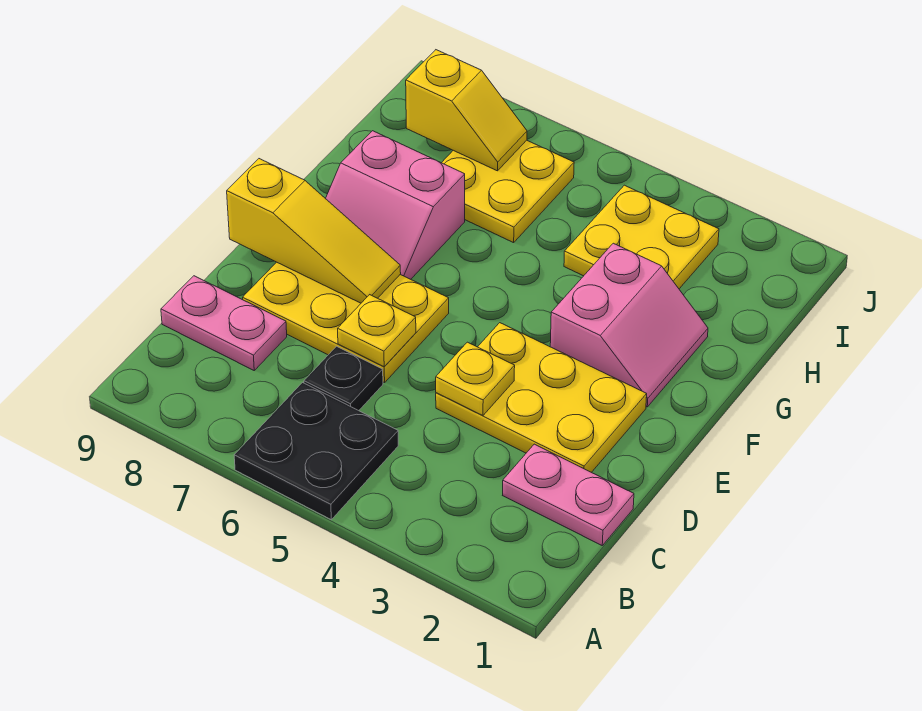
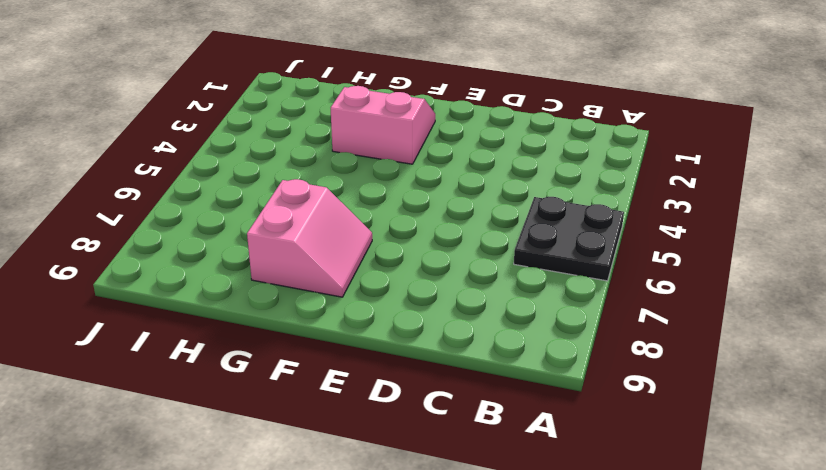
none -> pink 1x2 plate [503,444,634,545]
none -> black 1x1 plate [304,346,383,411]
none -> pink 1x2 plate [161,276,287,370]

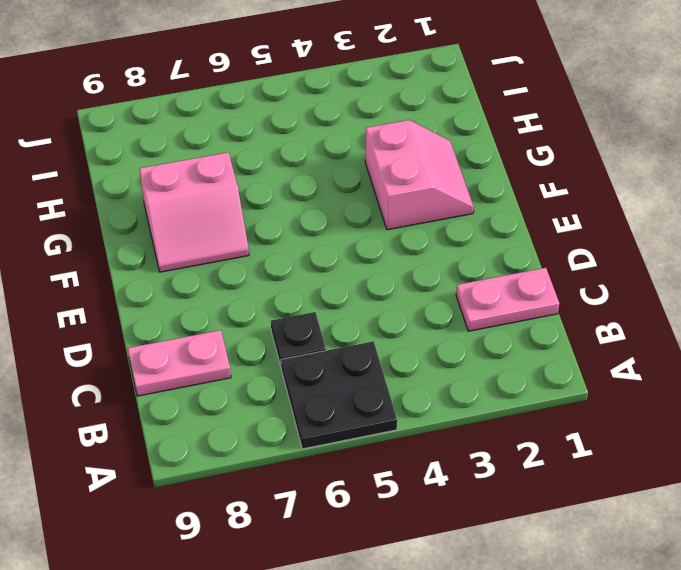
none -> yellow 2x3 plate [436,323,647,472]
none -> yellow 2x3 plate [243,262,449,383]
none -> yellow 2x2 plate [564,185,719,289]

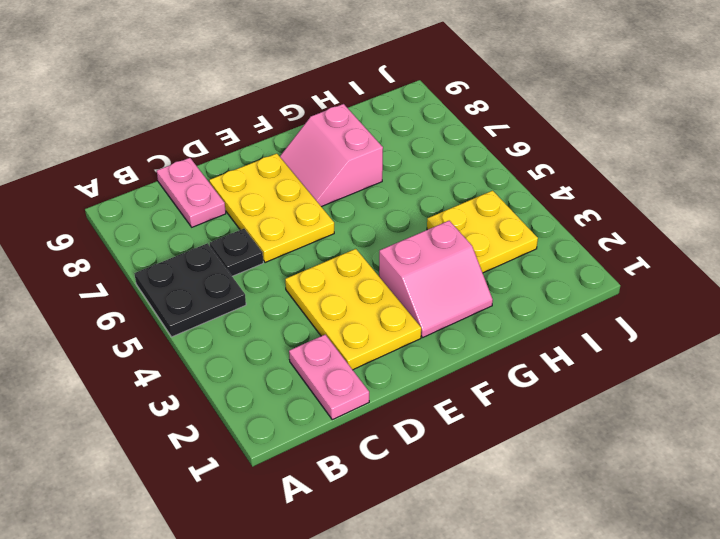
none -> yellow 2x2 plate [442,140,574,243]
none -> yellow 1x1 plate [436,342,515,415]
none -> yellow 1x1 plate [338,295,416,367]

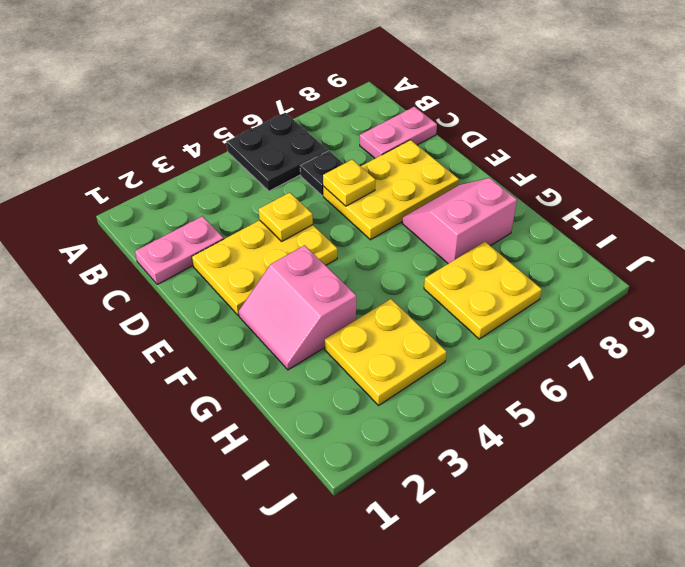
none -> yellow 1x3 slope [227,159,401,303]
none -> yellow 1x2 slope [406,50,527,171]

